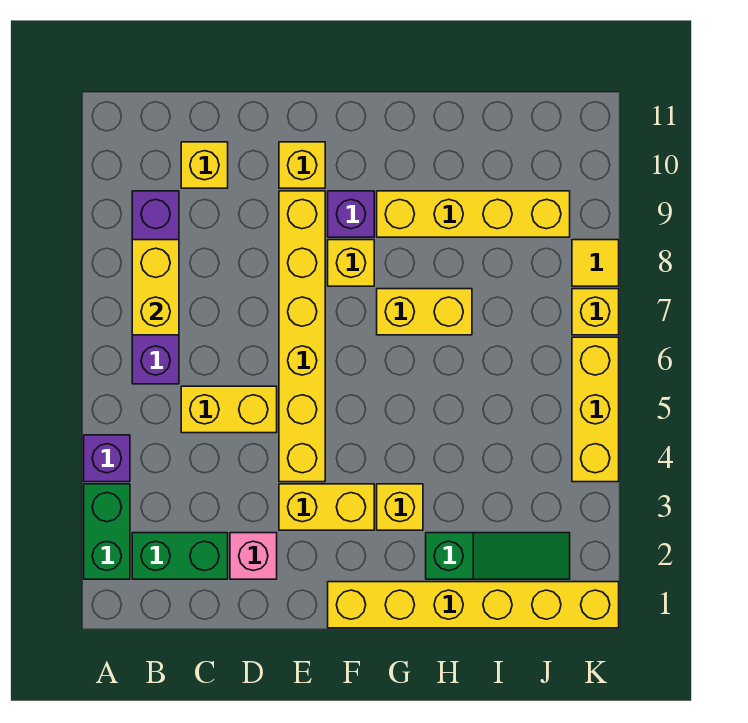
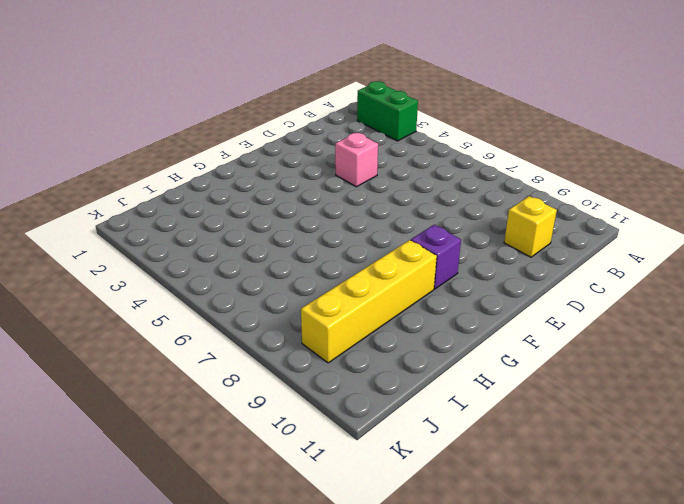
pink 1x1 brick [335,133,378,187] -> pink 1x1 brick moved to [230,533,277,579]
none -> purple 1x1 brick [84,435,130,482]
none -> green 1x2 brick [132,533,228,579]
none -> purple 1x4 brick [132,191,179,384]

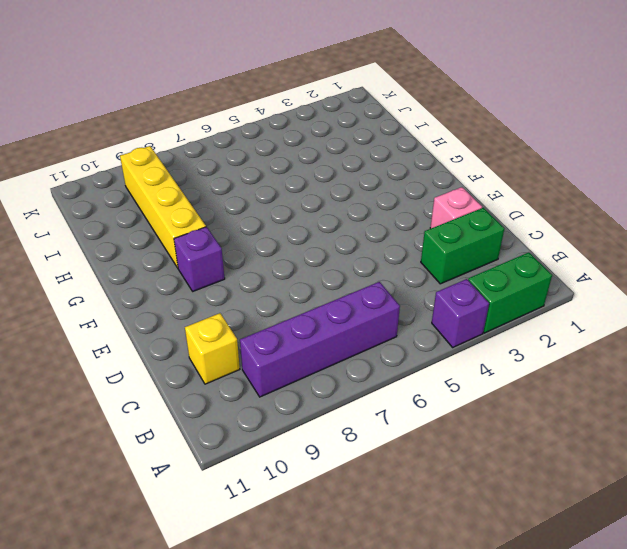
green 1x2 brick [421,208,504,284] -> green 1x2 brick turned to [132,533,228,579]
none -> yellow 1x2 brick [181,386,277,433]
none -> yellow 1x2 brick [279,484,374,530]
none -> yellow 1x6 brick [279,191,325,482]

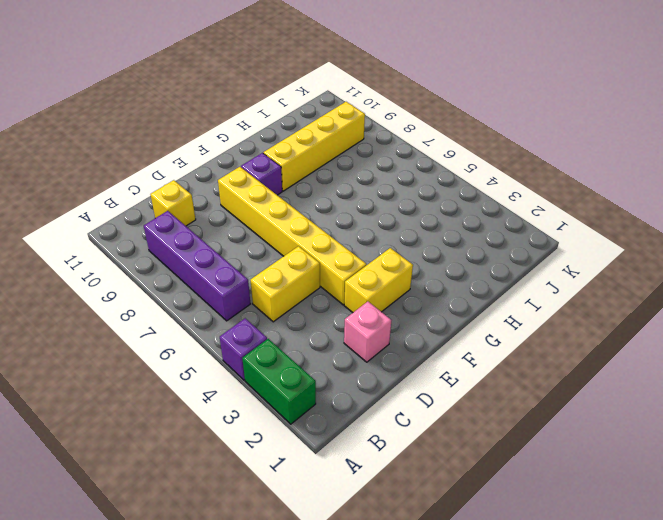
none -> green 1x2 brick [132,533,228,579]
none -> yellow 1x1 brick [279,142,325,188]
none -> yellow 1x6 brick [328,582,619,628]

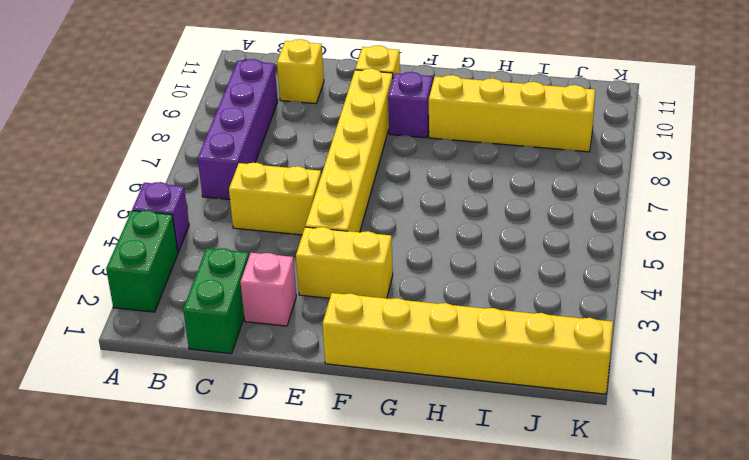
green 1x2 brick [183,248,249,354] -> green 1x2 brick turned to [132,533,228,579]
none -> yellow 1x1 brick [328,240,374,286]
none -> yellow 1x1 brick [377,484,423,530]
none -> yellow 1x2 brick [377,289,472,335]

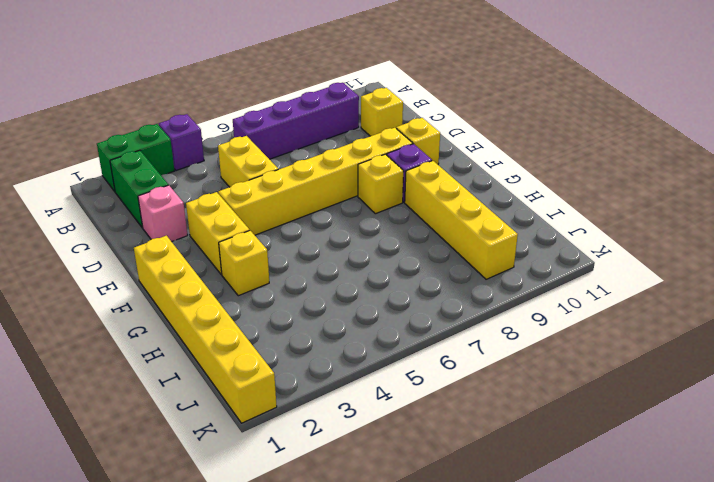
none -> yellow 1x2 brick [377,289,472,335]
none -> green 1x3 slope [426,533,570,579]
none -> yellow 1x3 brick [572,337,619,482]

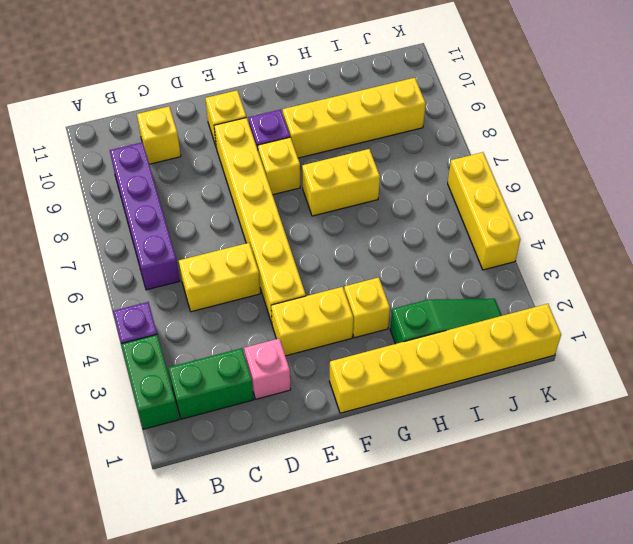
none -> yellow 1x1 brick [572,289,619,335]
none -> yellow 1x1 tile [572,240,619,286]
none -> yellow 1x2 brick [132,240,179,335]

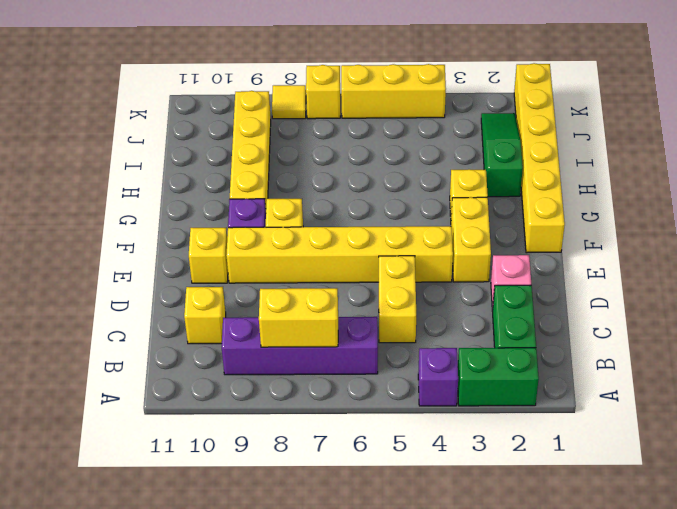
none -> yellow 1x2 brick [377,289,472,335]

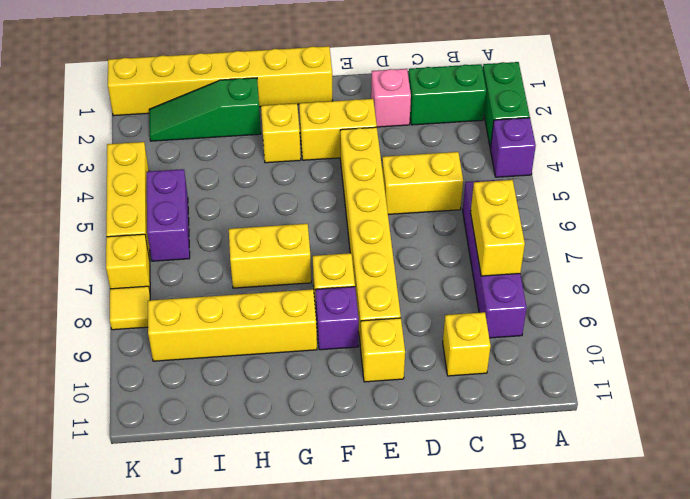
purple 1x2 brick [147,169,190,261] -> none

